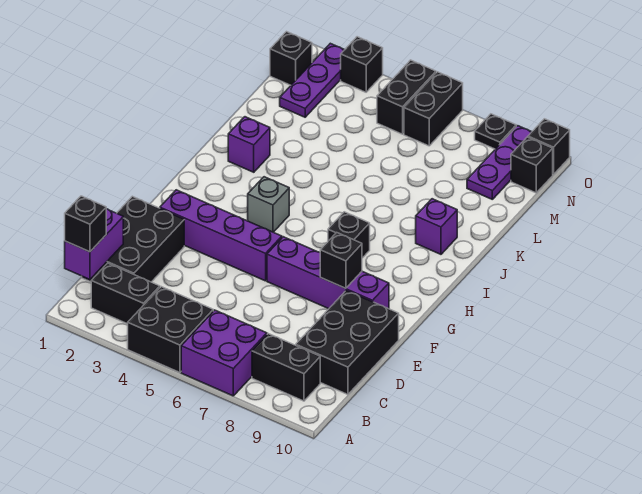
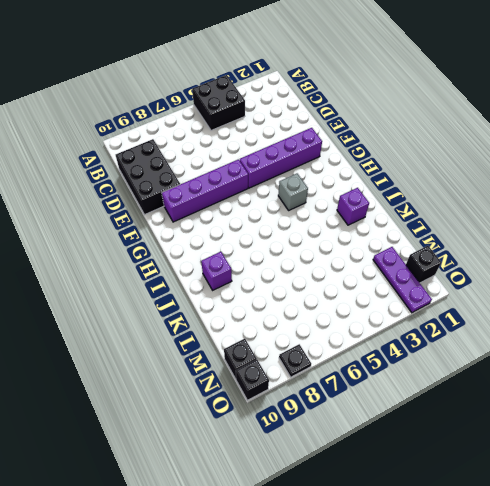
none -> purple 2x2 brick [181,310,267,396]
none -> black 1x2 brick [91,263,160,324]
none -> black 1x2 brick [252,334,320,401]

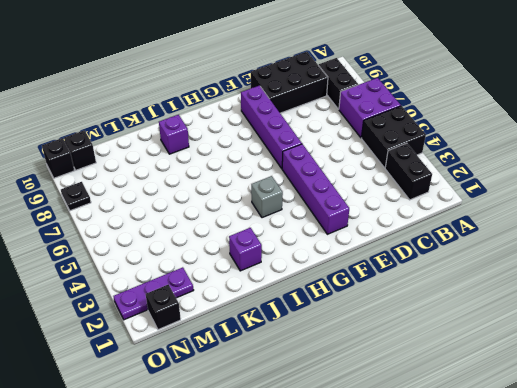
none -> black 2x3 brick [82,196,184,282]
none -> black 1x1 brick [328,212,370,258]
none -> purple 1x3 plate [467,126,531,199]

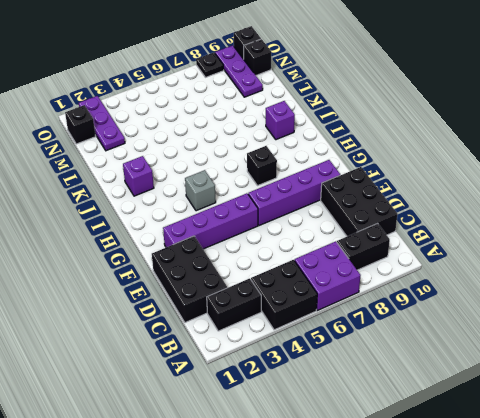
none -> black 1x2 brick [377,60,436,134]
none -> black 1x2 brick [404,72,463,146]
none -> black 1x1 brick [341,37,383,92]

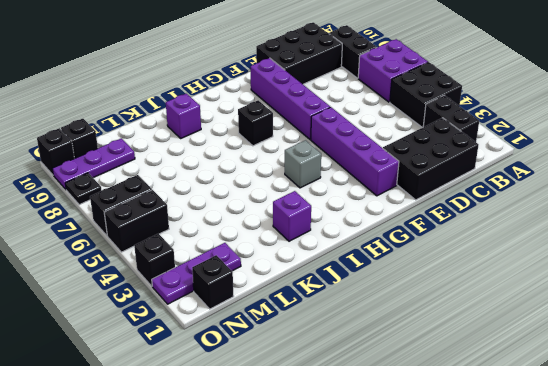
none -> purple 1x2 brick [65,209,123,279]
none -> black 1x1 brick [320,233,362,288]
none -> black 1x1 brick [65,196,106,252]

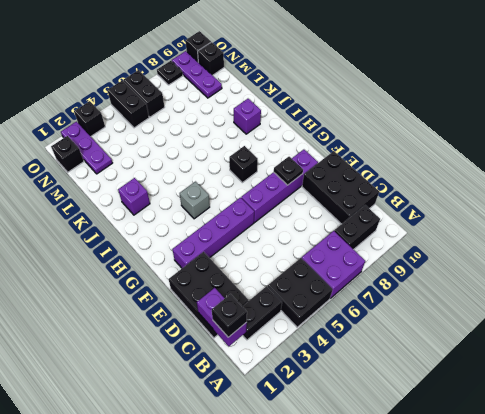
black 1x1 plate [274,157,303,185] -> black 1x1 brick [320,233,362,288]

